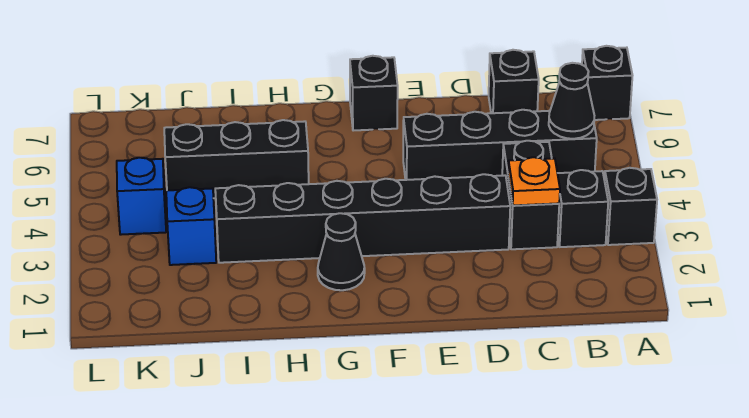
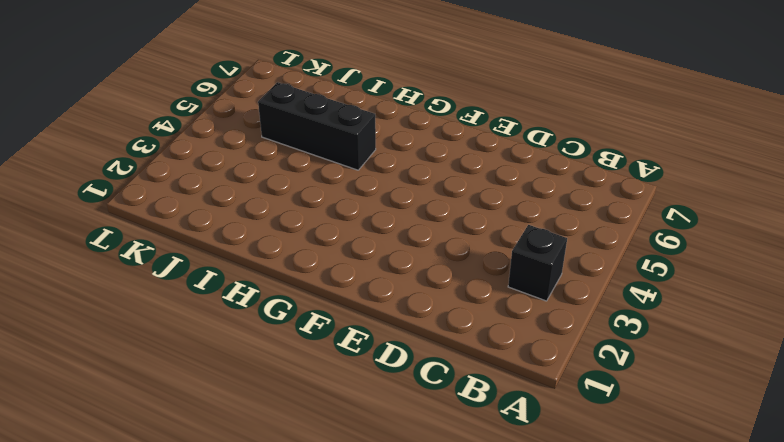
none -> black 1x1 brick [605,168,657,245]
none -> black 1x1 brick [582,46,633,120]
none -> black 1x4 brick [403,110,597,180]

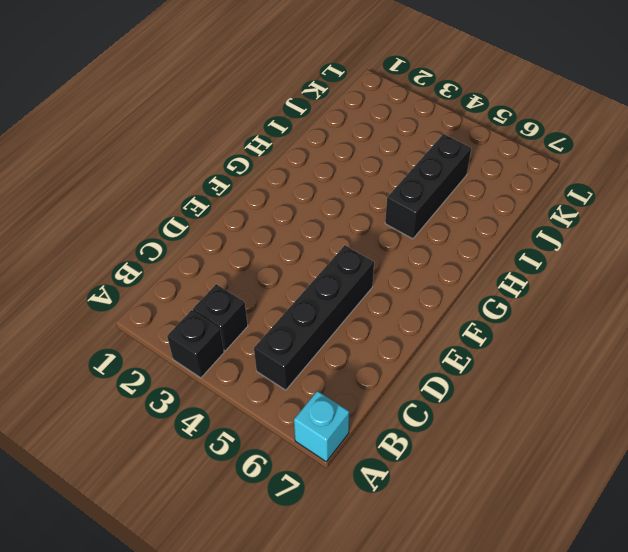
cyan 1x1 brick [294,391,349,462] -> black 1x1 brick [582,46,633,120]
none -> black 1x2 brick [502,141,559,249]
none -> black 1x1 brick [489,50,539,113]
none -> black 1x6 brick [215,174,510,263]

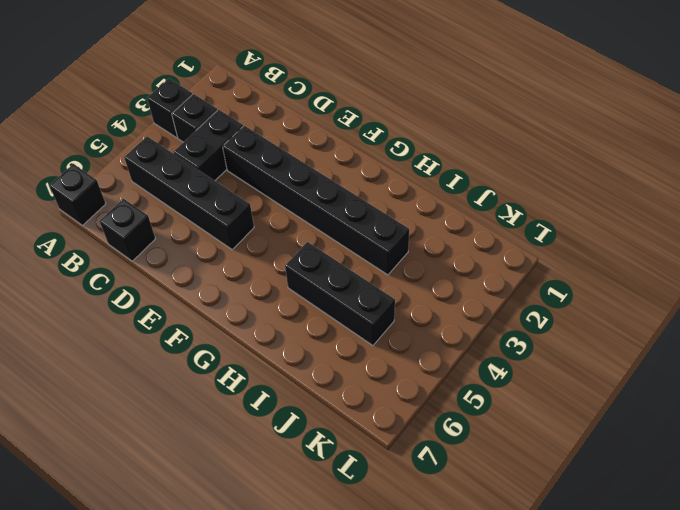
none -> black 1x1 brick [350,56,398,131]
none -> black 1x1 cone [318,213,365,290]
none -> blue 1x1 brick [166,187,216,265]

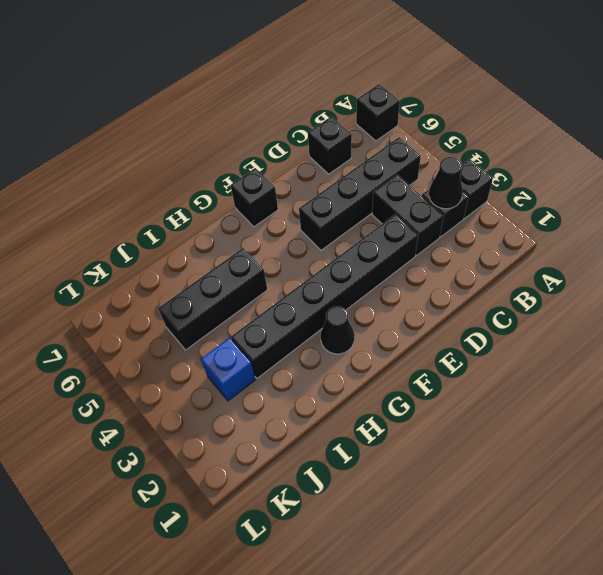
black 1x1 cone [429,157,463,209] -> black 1x1 cone moved to [549,63,594,139]
none -> blue 1x1 brick [117,158,166,235]
none -> orange 1x1 plate [508,157,560,205]

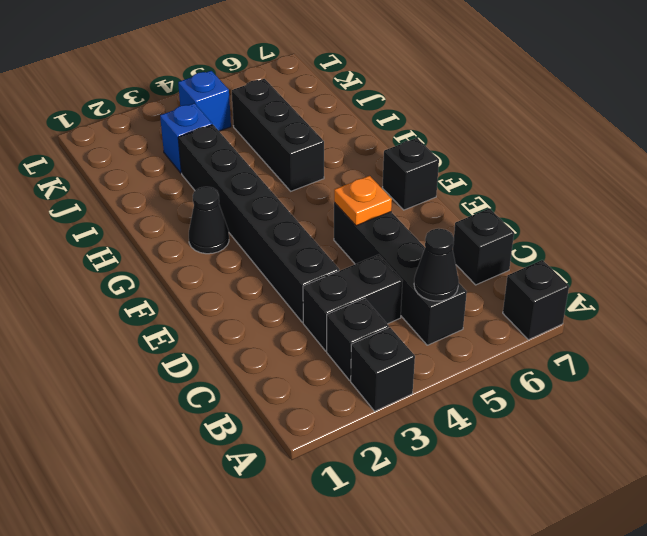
orange 1x1 plate [334,176,392,226] -> orange 1x1 plate moved to [508,157,560,205]

